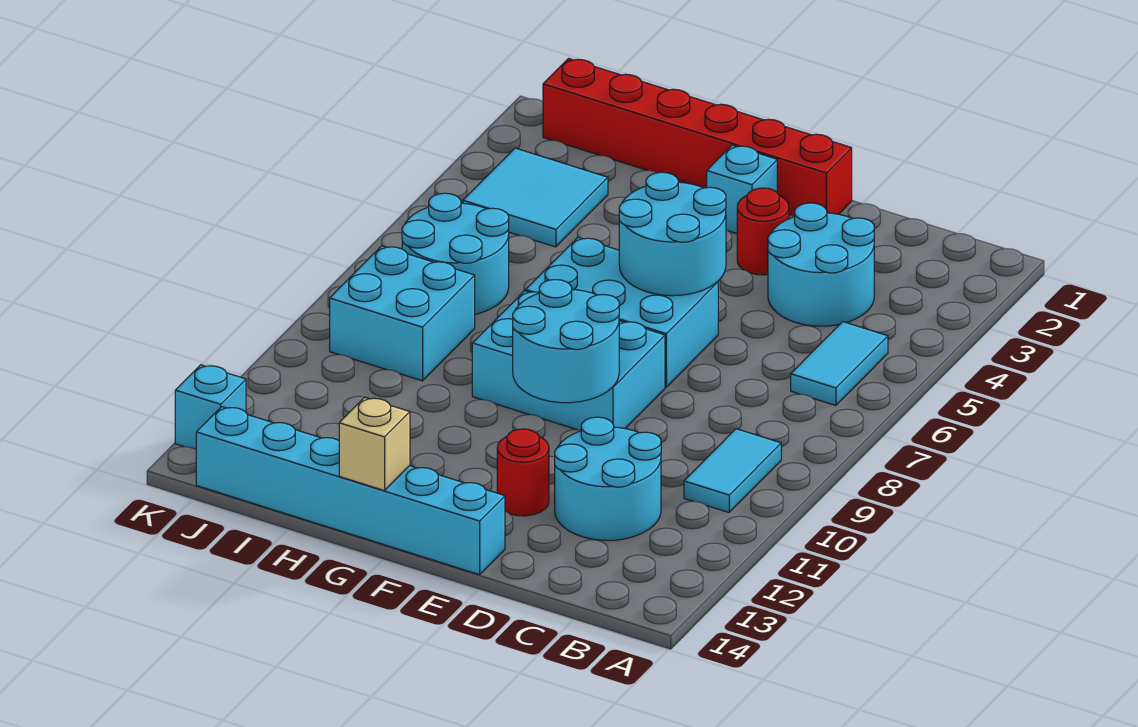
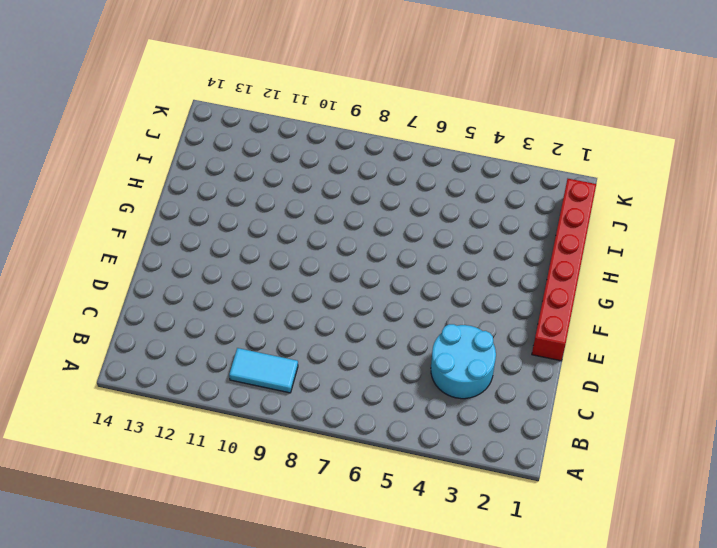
none -> cyan 1x2 tile [791,322,888,405]
none -> cyan 2x2 round brick [555,417,661,540]
none -> red 1x1 round brick [737,188,789,275]

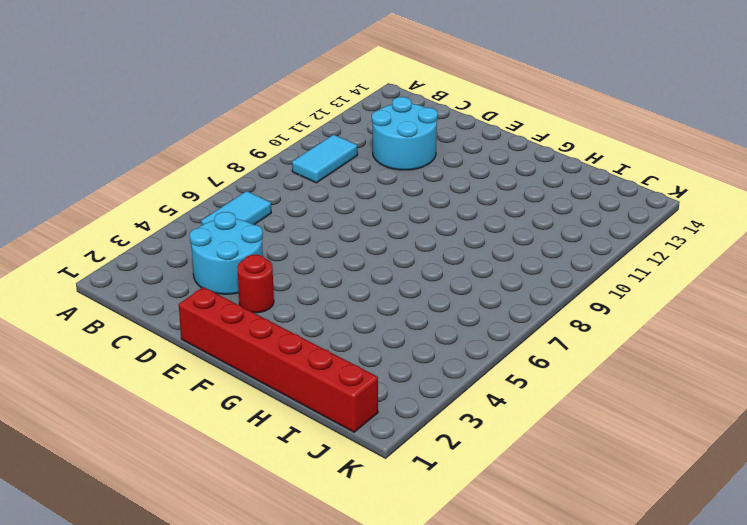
none -> cyan 2x3 brick [526,237,718,387]
none -> cyan 2x3 brick [472,291,665,430]
none -> red 1x1 round brick [497,429,549,516]

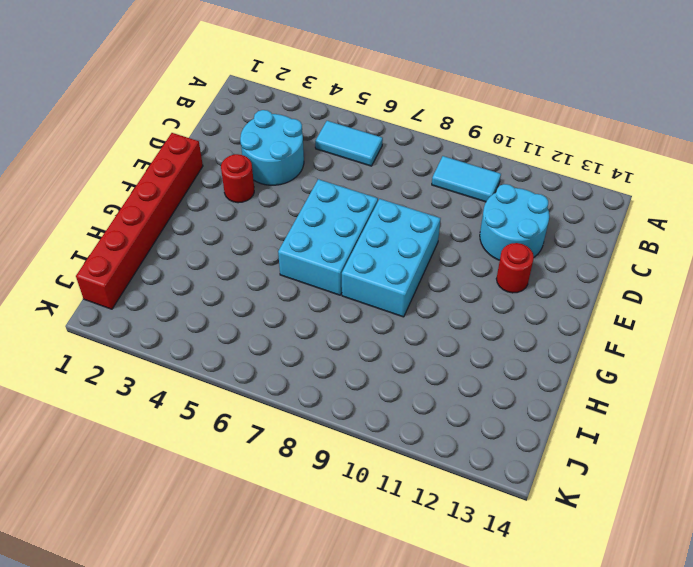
none -> cyan 1x6 brick [196,407,505,575]
none -> cyan 1x1 brick [707,145,777,234]
none -> cyan 2x2 tile [463,148,608,247]

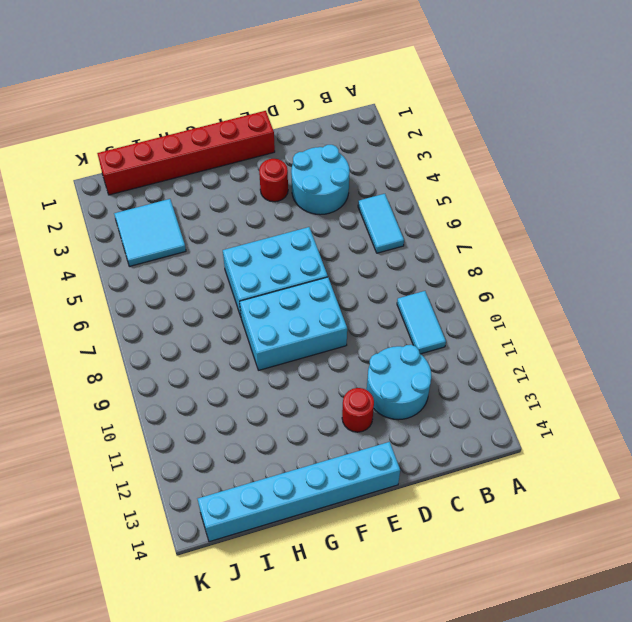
none -> cyan 1x1 brick [707,145,777,234]
none -> cyan 2x2 round brick [402,193,509,314]
none -> cyan 2x2 brick [330,246,475,381]

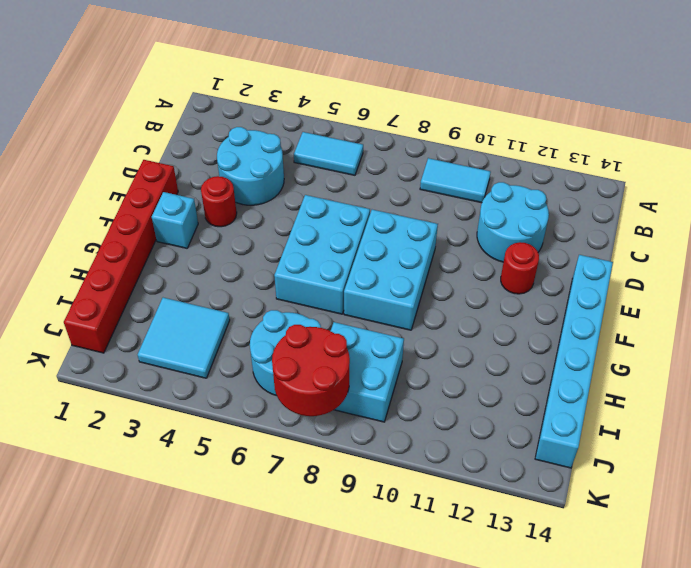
red 2x2 round brick [272,325,350,416] -> none
none -> cyan 1x1 brick [175,365,246,450]
none -> cyan 2x2 round brick [619,172,726,296]
none -> cyan 2x2 round brick [513,280,619,403]

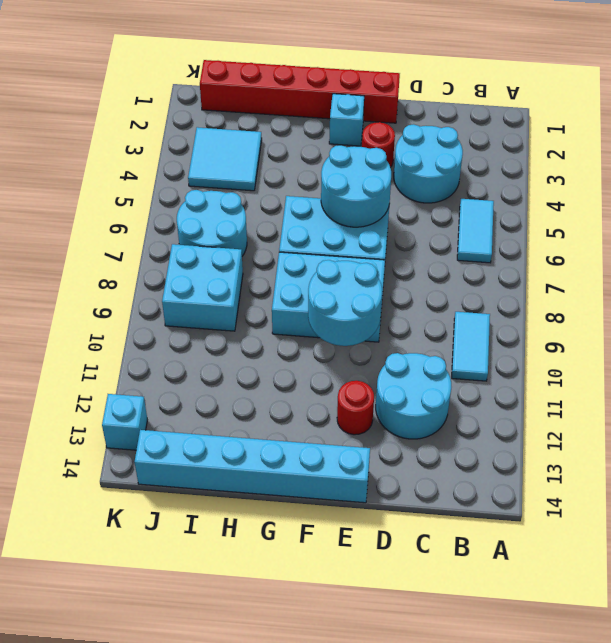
none -> tan 1x1 brick [339,397,410,491]

